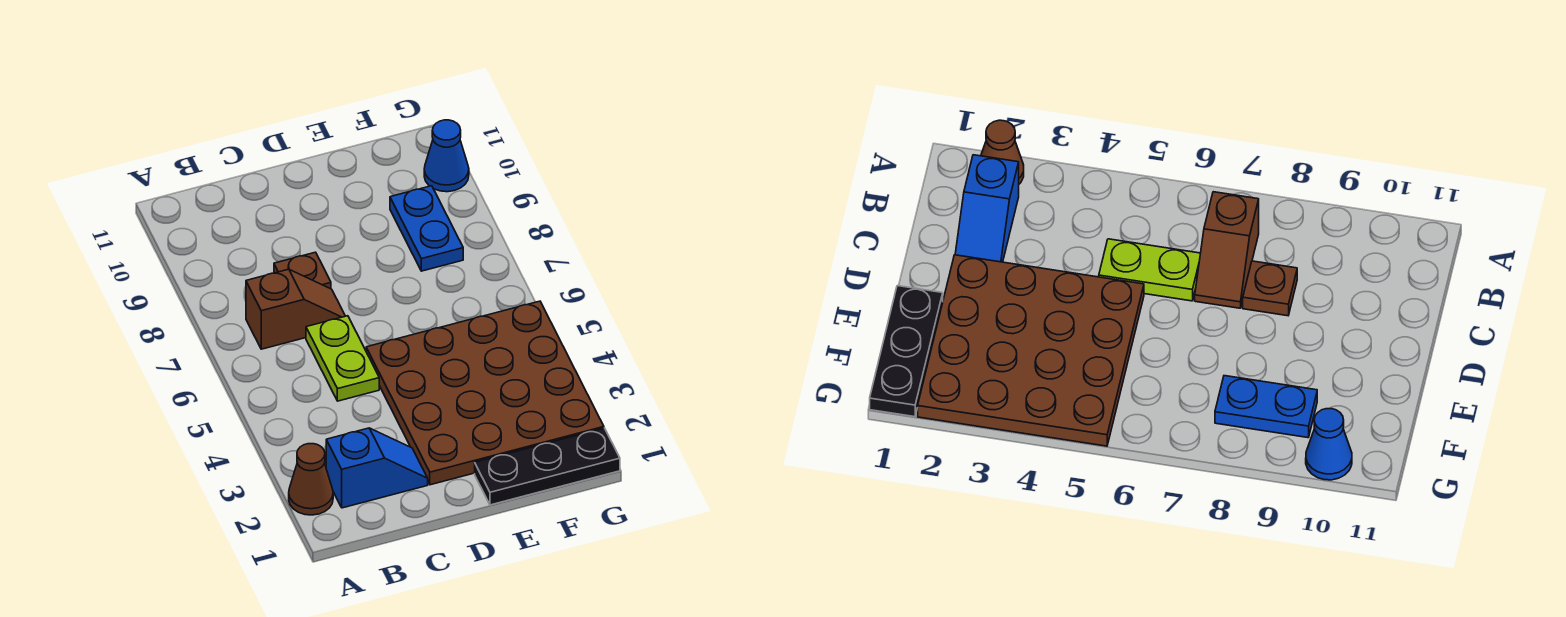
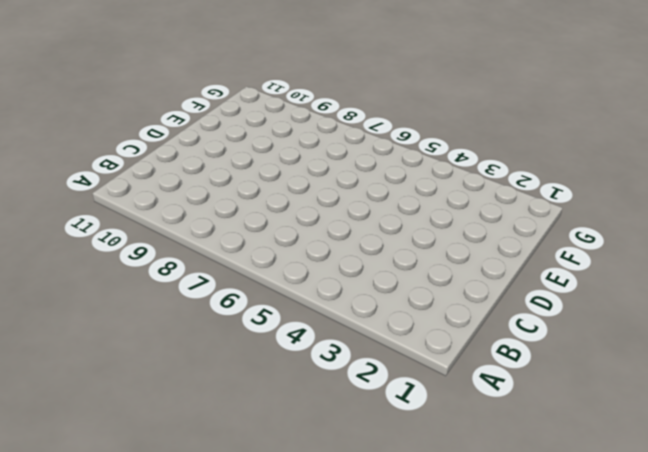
none -> brown 1x1 cone [289,444,333,515]
none -> blue 1x2 slope [326,428,428,508]

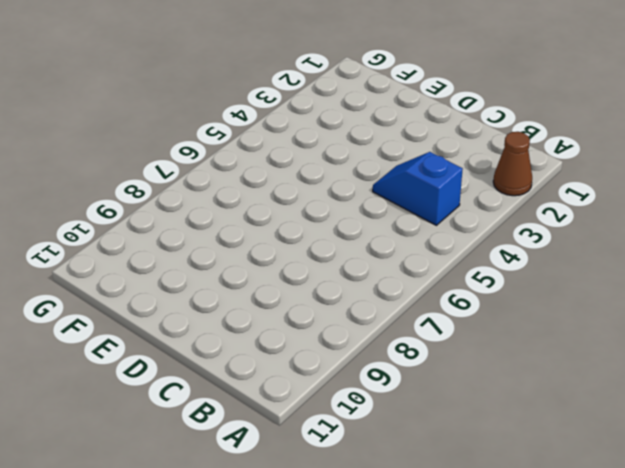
blue 1x2 slope [373,152,463,225] -> blue 1x2 slope moved to [326,428,428,508]
none -> brown 1x2 slope [246,269,345,349]
none -> lime 1x2 plate [306,316,379,401]

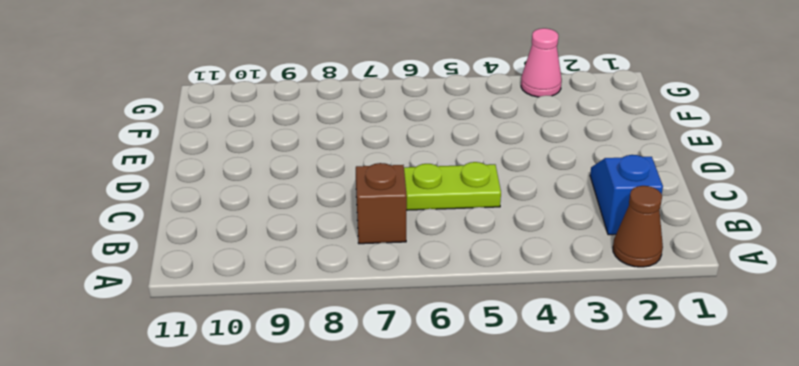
pink 1x1 cone [521,28,562,97] -> brown 4x4 plate [366,301,604,485]
none -> brown 1x1 plate [274,252,331,289]
none -> black 1x3 plate [475,428,620,505]

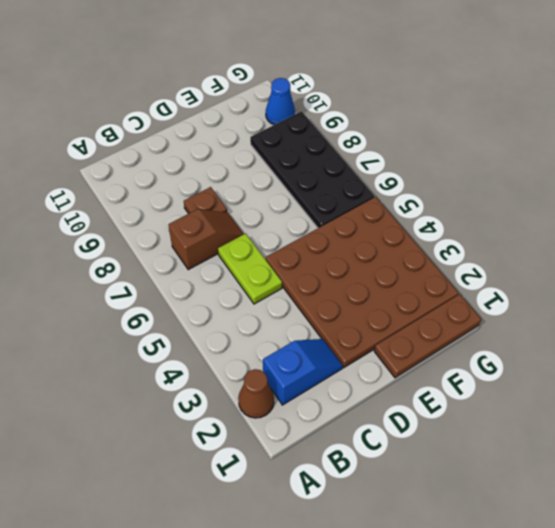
brown 1x3 plate [374,294,481,378] -> black 1x3 plate [475,428,620,505]
black 2x4 plate [250,111,375,228] -> blue 1x2 plate [390,186,463,271]

